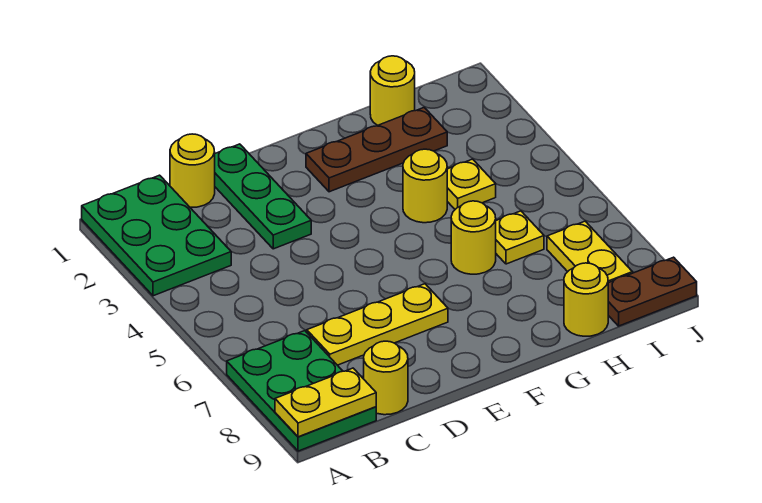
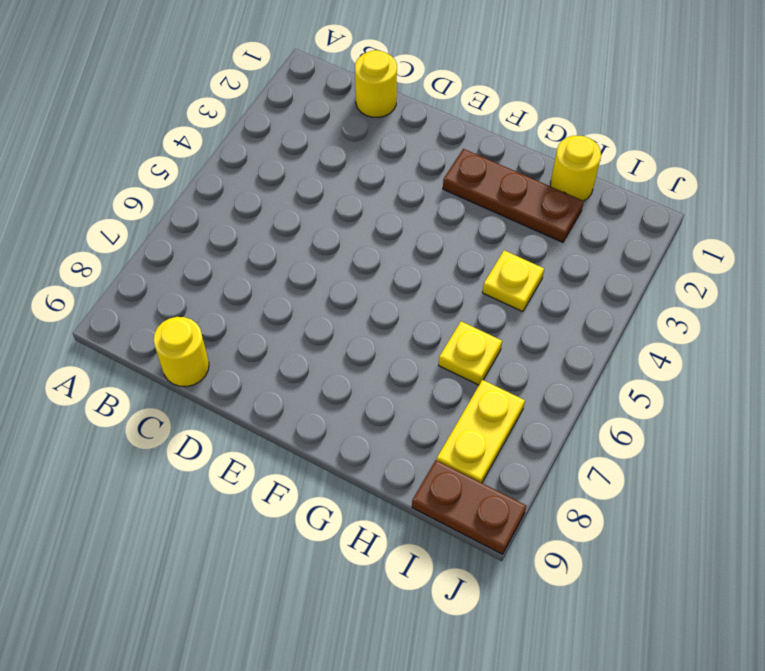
none -> green 2x3 plate [82,175,231,296]
none -> green 2x3 plate [227,331,376,451]
none -> yellow 1x3 plate [307,284,448,365]

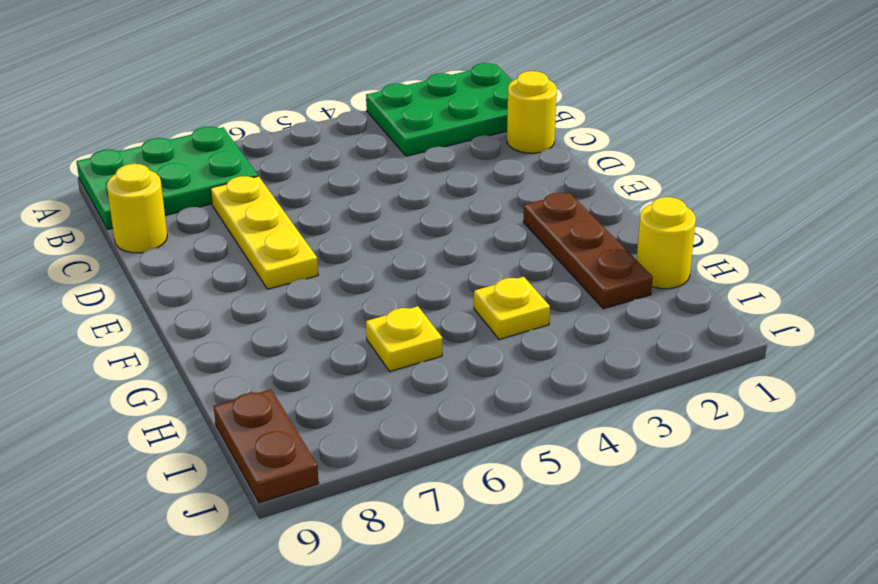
none -> green 1x3 plate [215,144,311,249]
none -> yellow 1x1 round brick [403,149,447,223]
none -> yellow 1x1 round brick [451,201,496,274]

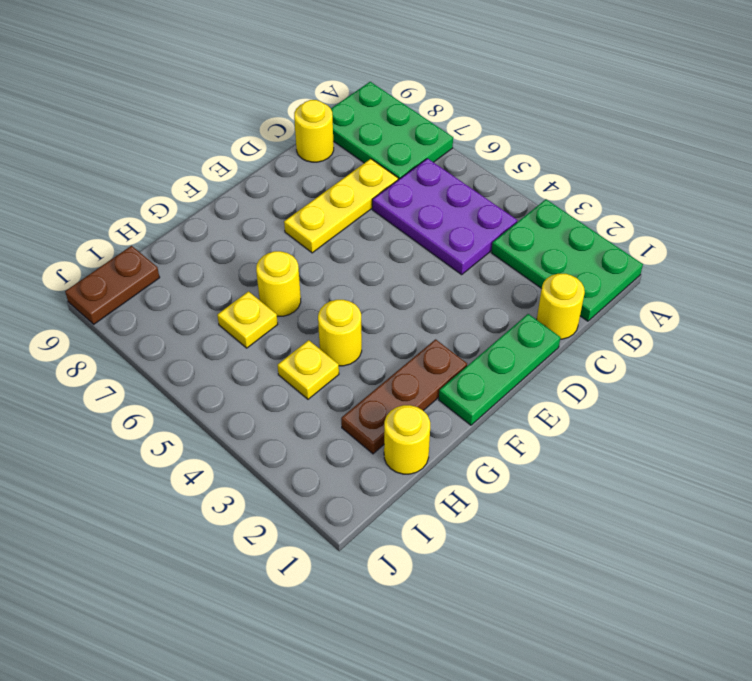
purple 2x3 plate [372,158,517,275] -> none
green 1x3 plate [439,314,560,425] -> green 1x3 plate turned to [215,144,311,249]
none -> yellow 1x1 round brick [564,263,608,336]
none -> yellow 1x2 plate [547,221,632,283]
none -> yellow 1x2 plate [275,368,376,437]

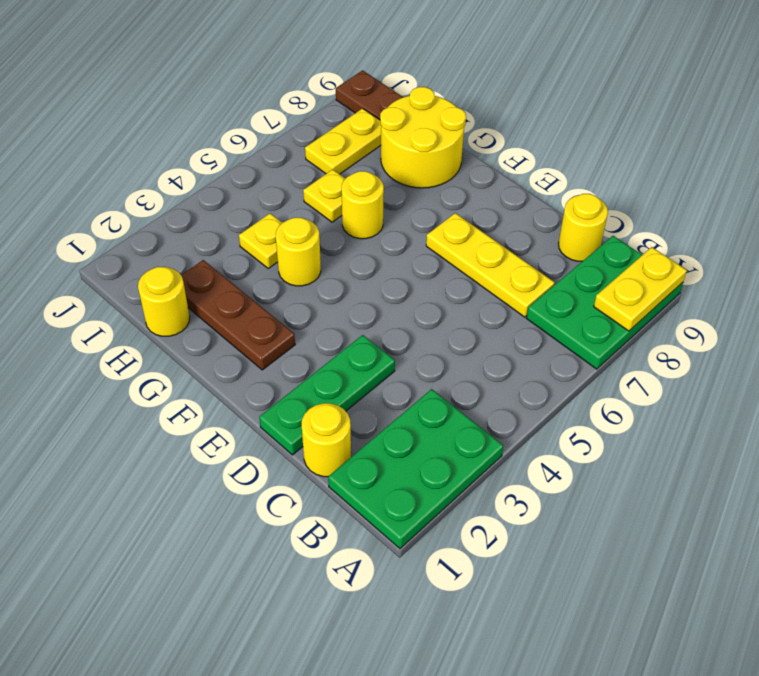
yellow 1x2 plate [594,247,687,331] -> yellow 1x2 plate turned to [275,368,376,437]
yellow 2x2 round brick [380,87,466,188] -> yellow 1x1 round brick [564,263,608,336]

